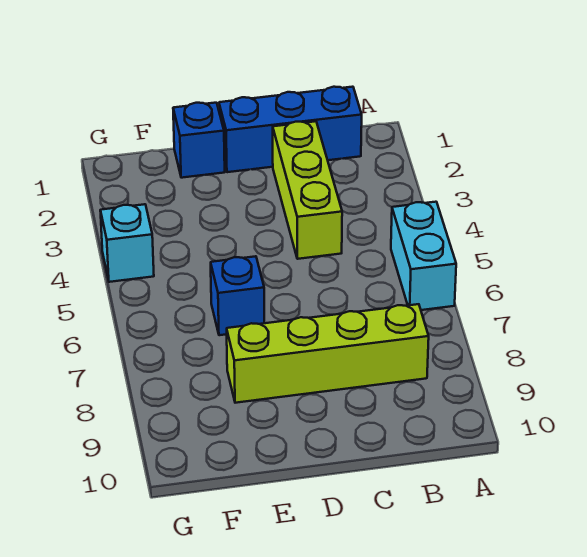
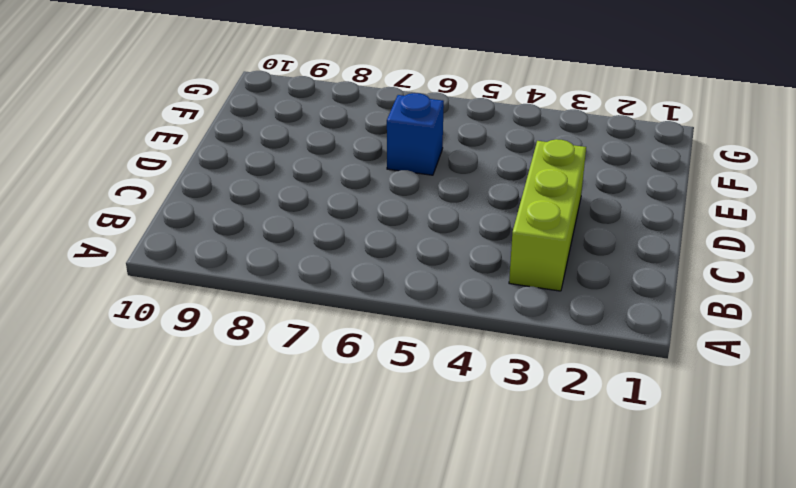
lime 1x3 brick [509,139,586,291] -> lime 1x3 brick turned to [273,121,342,259]
none -> cyan 1x2 brick [391,202,456,310]
none -> blue 1x3 brick [219,87,362,172]

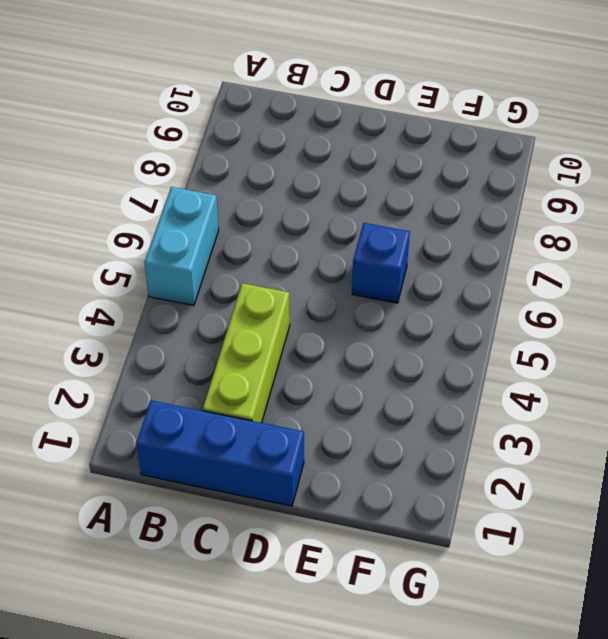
none -> lime 1x4 brick [227,304,429,403]
none -> blue 1x1 brick [173,103,225,178]

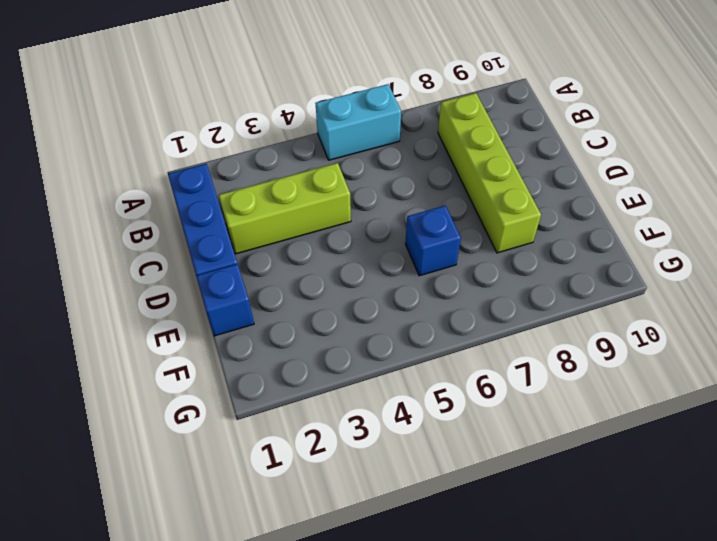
none -> cyan 1x1 brick [100,204,154,282]

